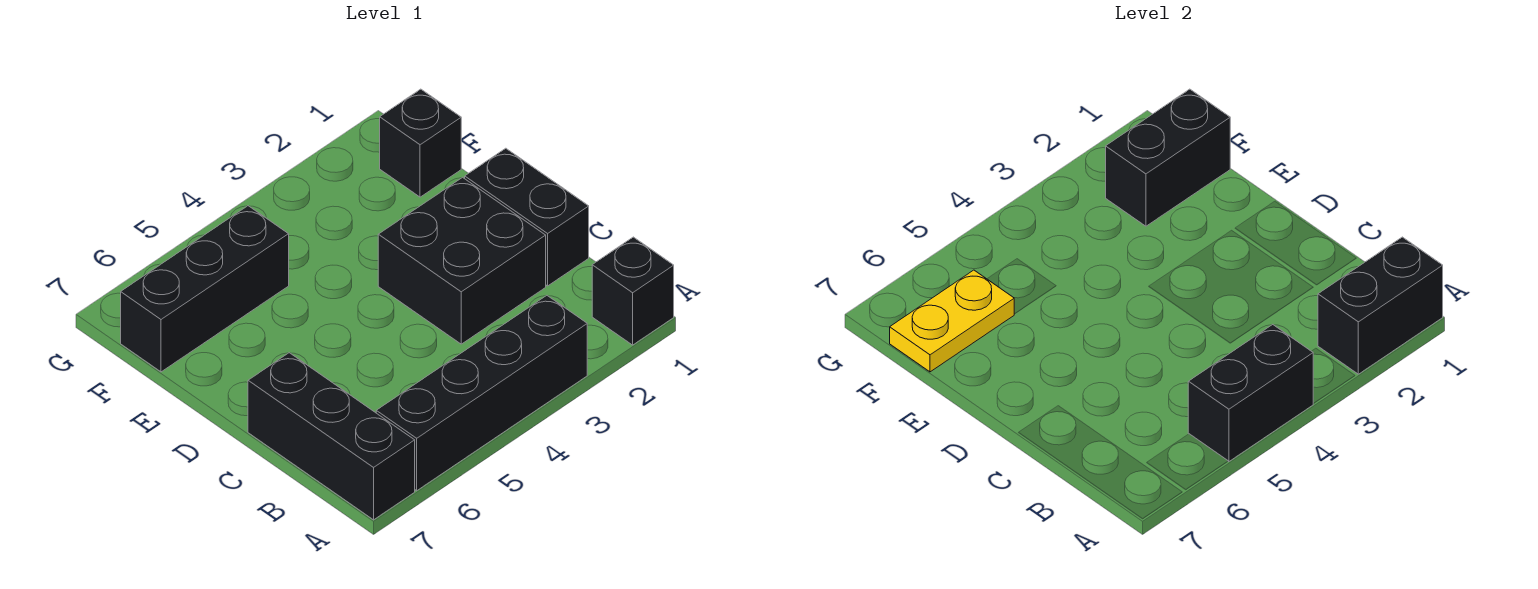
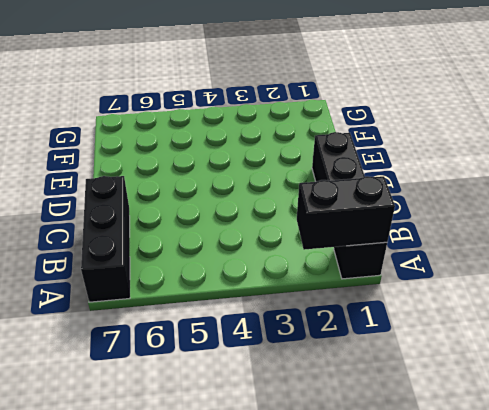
none -> black 1x4 brick [376,296,587,491]
none -> black 2x2 brick [378,177,546,344]

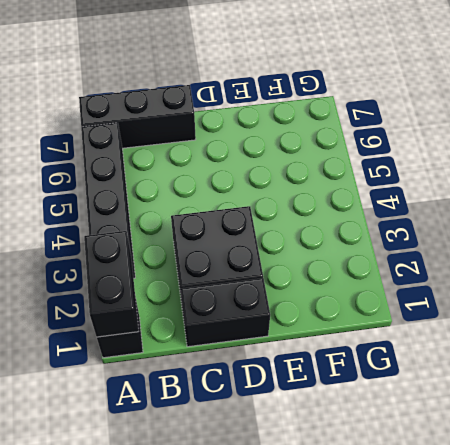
none -> black 1x1 brick [380,89,461,197]
none -> black 1x3 brick [121,206,289,372]

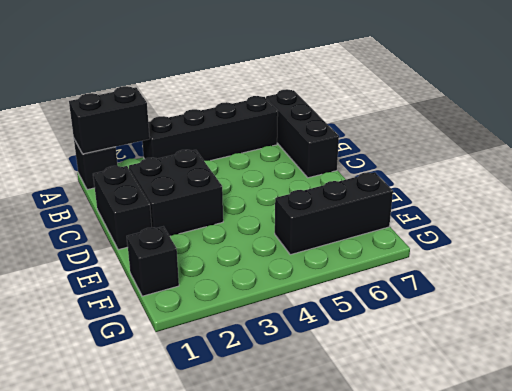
none -> black 1x2 brick [1188,325,1313,462]
none -> black 1x2 brick [1106,89,1230,226]

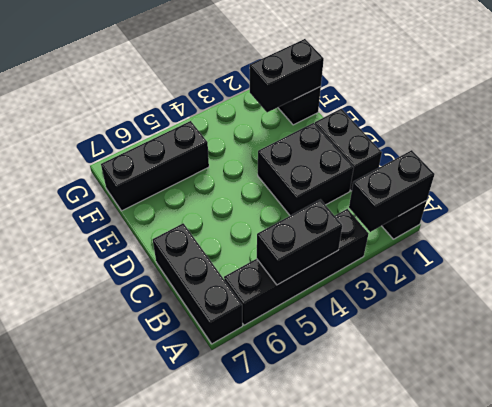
none -> yellow 1x2 plate [890,270,1014,372]

